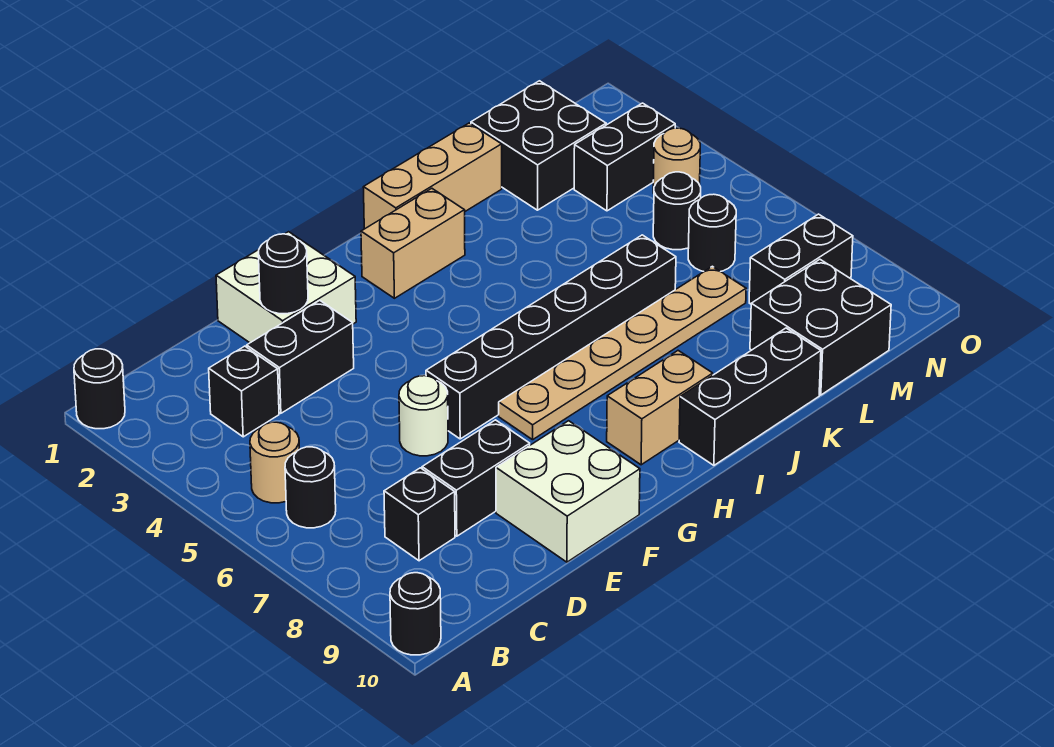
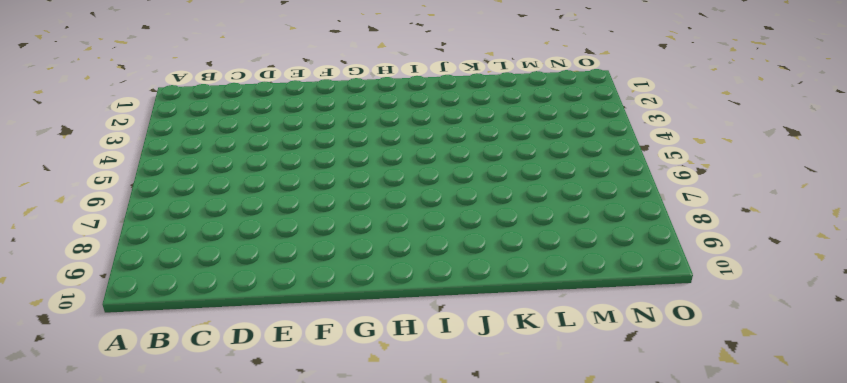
none -> black 1x1 round brick [74,349,125,429]
none -> black 1x1 round brick [390,573,441,655]
none -> tan 1x1 round brick [250,422,299,503]

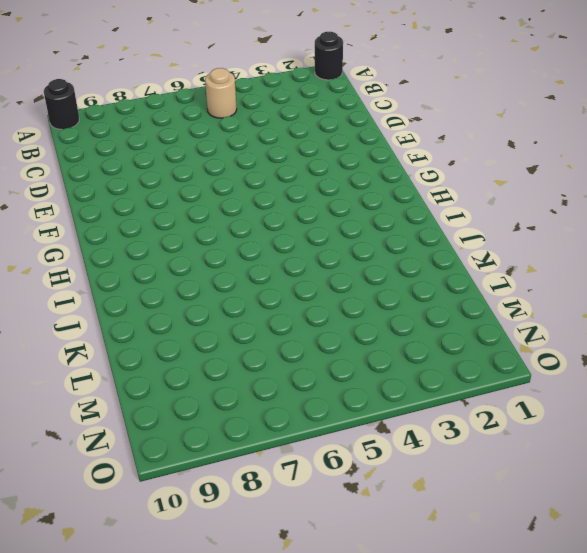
none -> black 1x1 round brick [285,447,336,528]
none -> black 1x1 brick [209,346,279,437]
none -> black 1x1 brick [384,468,455,561]

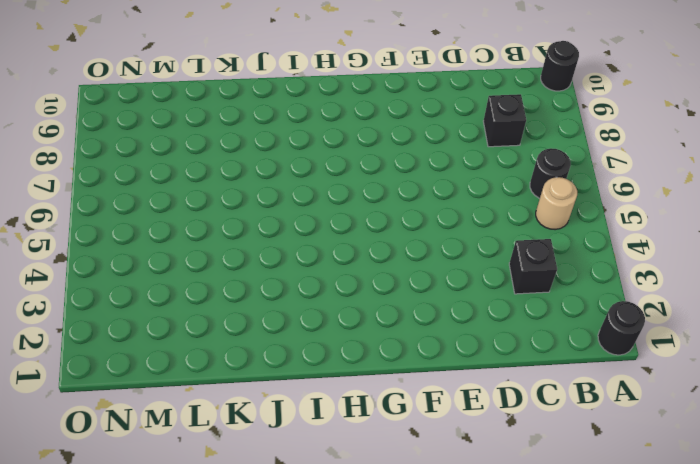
none -> black 1x2 brick [247,300,354,413]
none -> black 1x2 brick [422,420,530,536]
none -> white 2x2 brick [216,232,356,343]

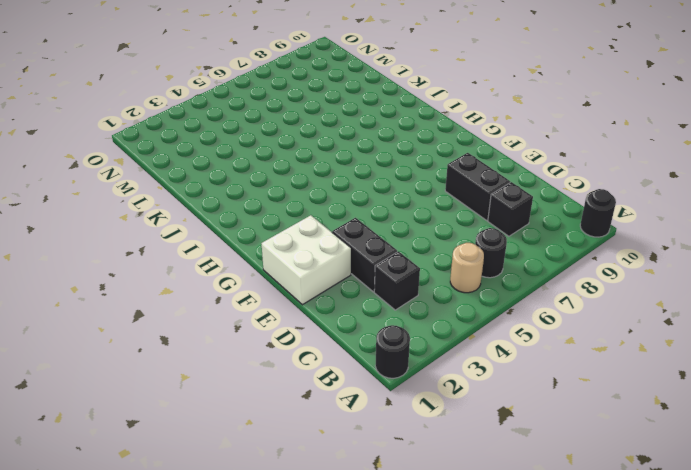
none -> white 1x1 round brick [399,376,448,456]
none -> white 2x2 brick [496,421,640,562]
none -> black 1x6 brick [426,235,676,439]

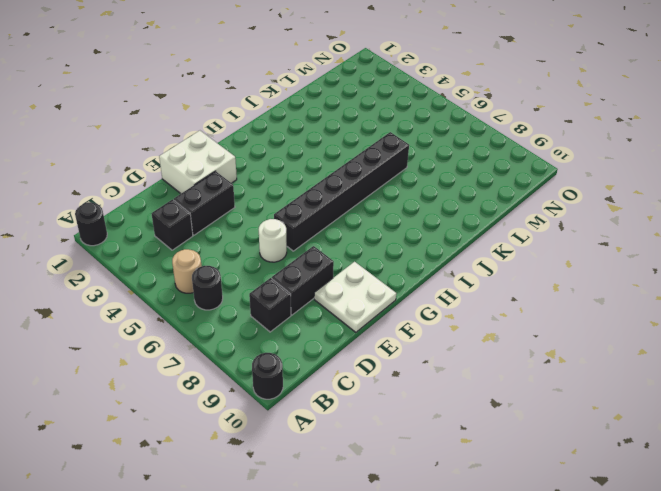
white 2x2 plate [314,262,396,332] -> white 2x2 brick [496,421,640,562]
none -> tan 1x6 plate [499,266,746,440]
none -> tan 1x2 brick [361,188,465,298]
none -> tan 1x2 brick [607,351,713,465]

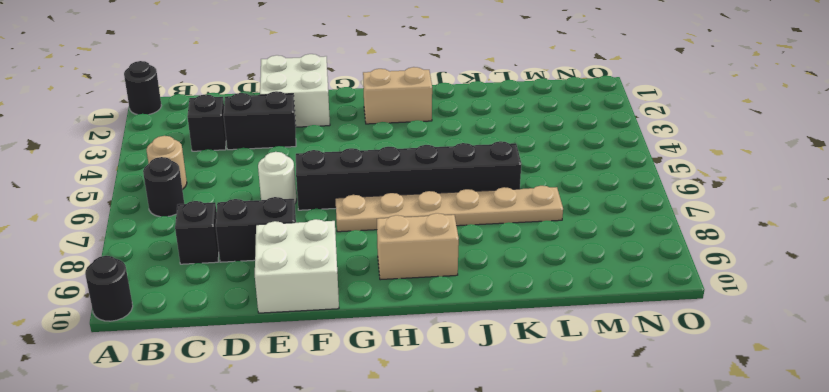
none -> tan 1x3 brick [363,123,502,229]
none -> black 1x3 brick [679,328,821,465]
none -> black 2x2 brick [471,81,606,210]

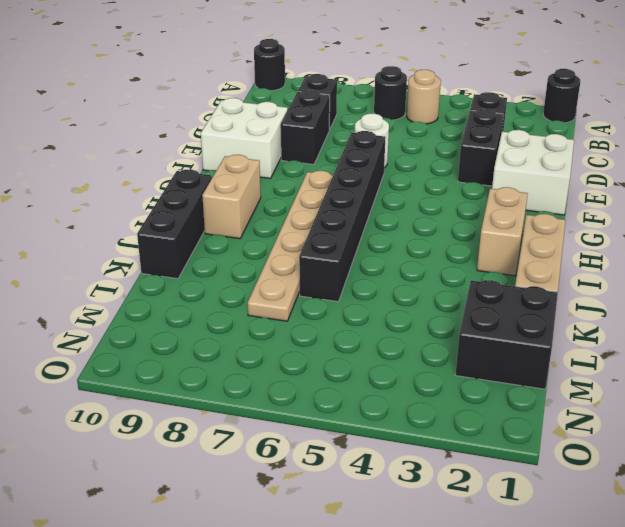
none -> black 2x2 brick [750,259,891,395]
none -> black 1x2 brick [574,103,675,211]
none -> black 1x1 round brick [653,172,701,250]

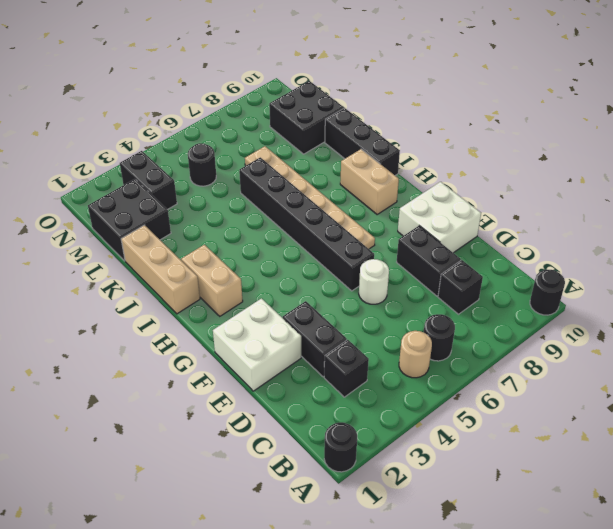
none -> black 1x1 round brick [688,194,736,272]
none -> black 1x2 brick [749,214,853,304]
none -> tan 1x1 round brick [653,128,700,193]

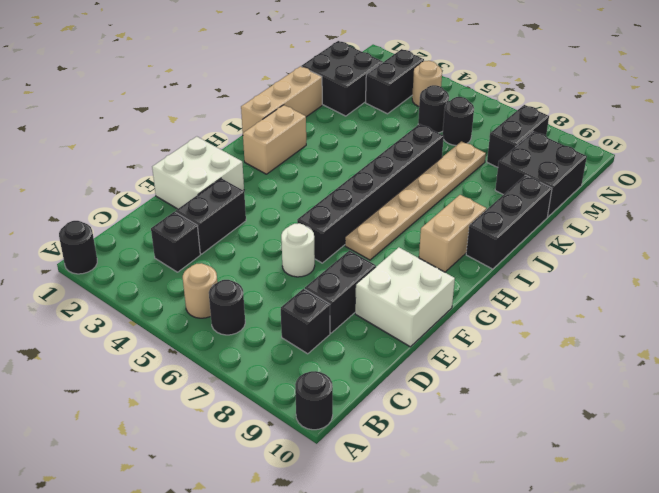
none -> black 1x1 round brick [258,234,308,314]

